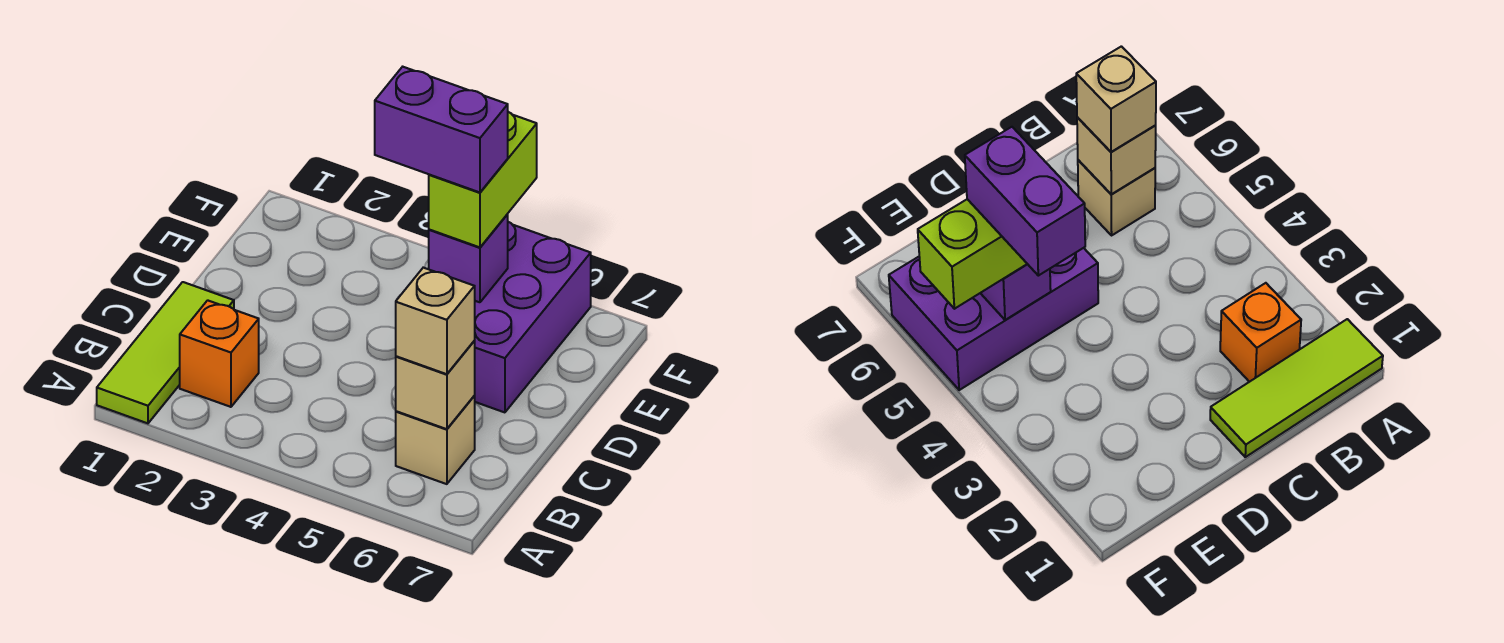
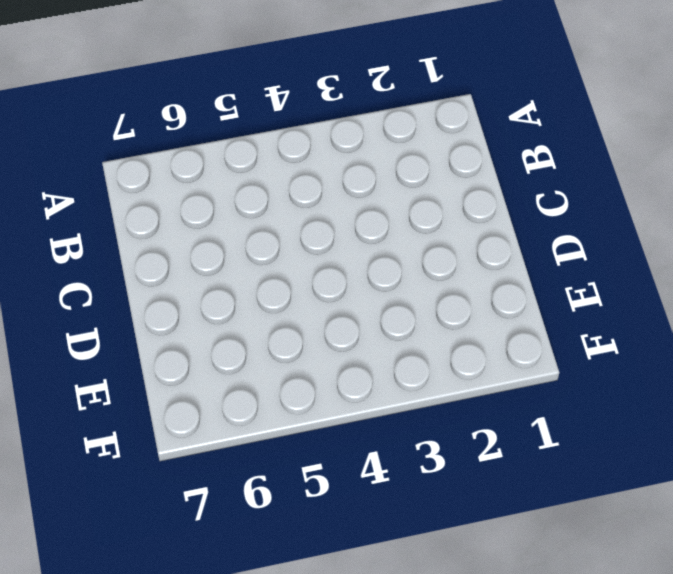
none -> lime 1x3 tile [97,282,234,423]
none -> orange 1x1 brick [180,300,259,407]

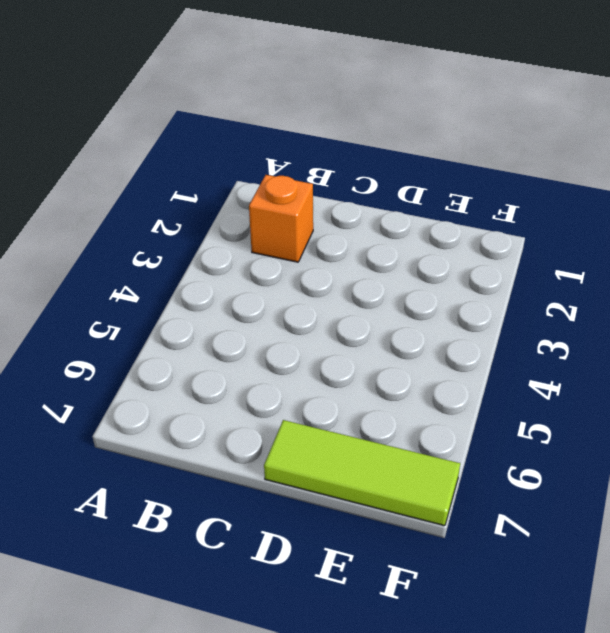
lime 1x3 tile [264,420,460,526] -> lime 1x3 tile moved to [97,282,234,423]
none -> tan 1x1 brick [396,396,475,484]
none -> purple 2x3 brick [474,222,591,412]

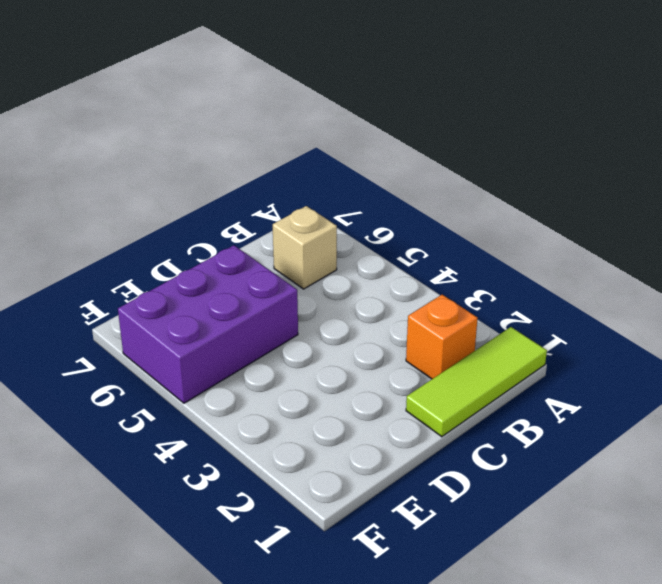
none -> tan 1x1 brick [396,341,475,429]
none -> purple 1x1 brick [429,214,508,302]

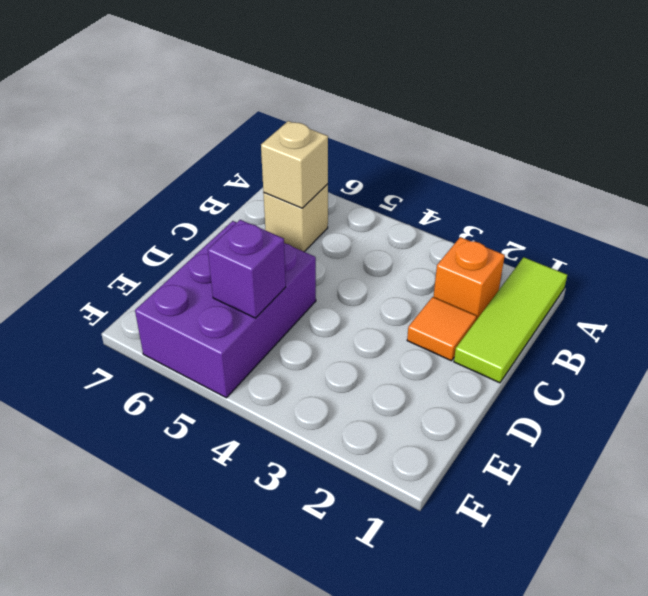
orange 1x1 tile [407,297,477,361] -> none
none -> tan 1x1 brick [396,268,475,374]
none -> lime 1x2 brick [429,112,537,247]

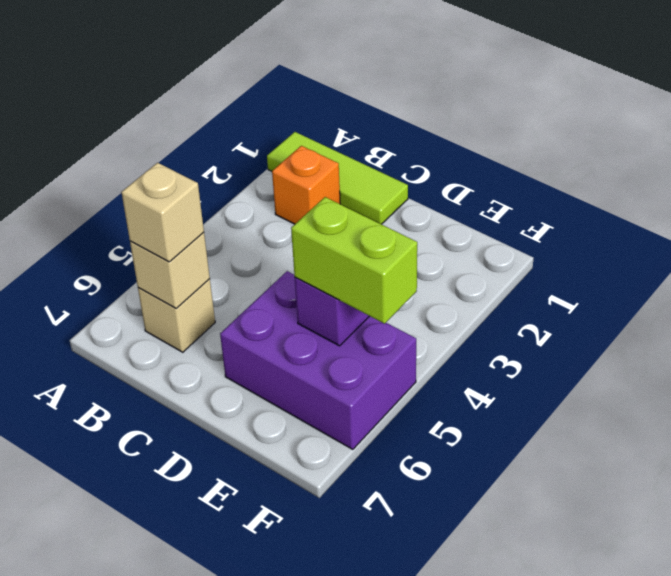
none -> purple 1x2 brick [375,67,508,192]

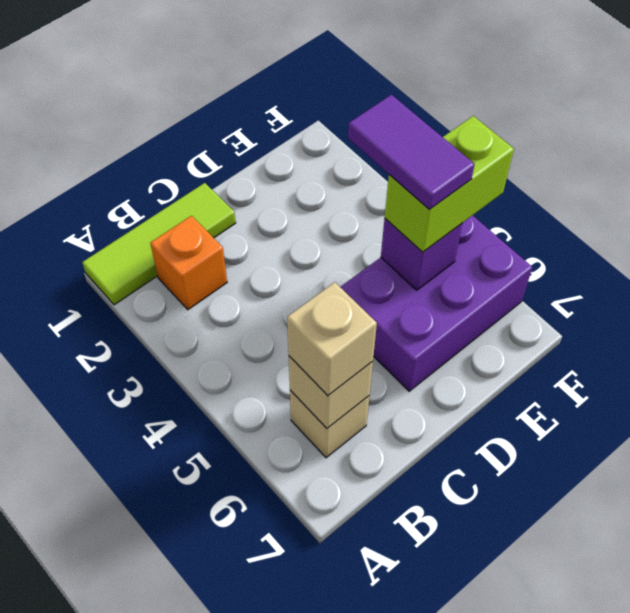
purple 1x2 tile [348,95,475,210] -> purple 1x2 brick [375,67,508,192]

